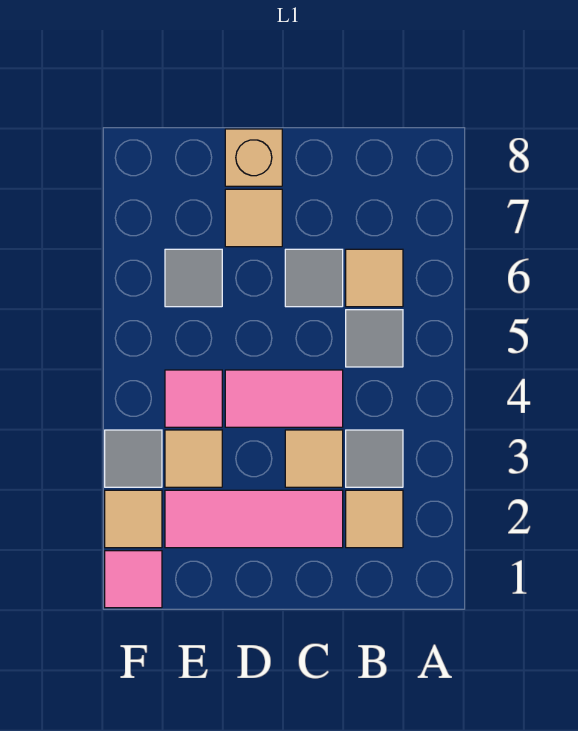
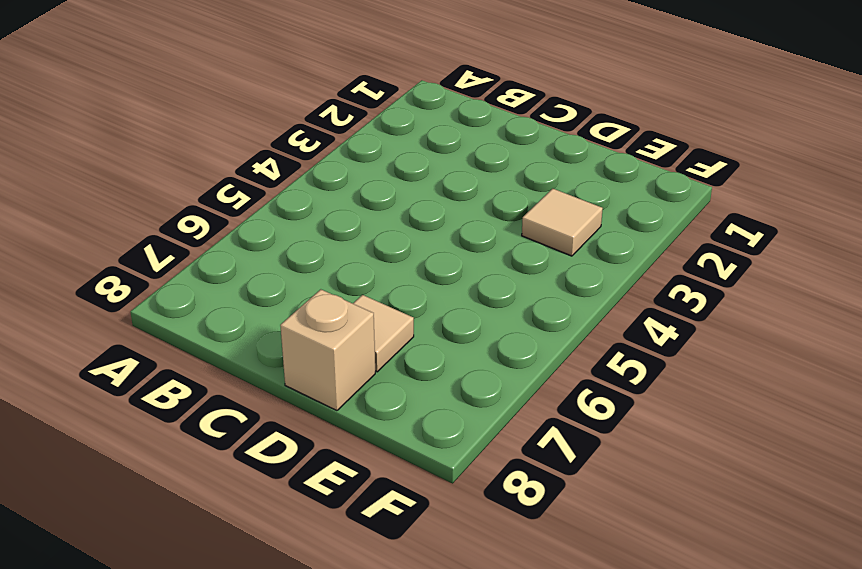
none -> tan 1x1 tile [346,490,403,548]
none -> grey 1x1 tile [346,430,403,487]
none -> grey 1x1 tile [346,310,403,367]

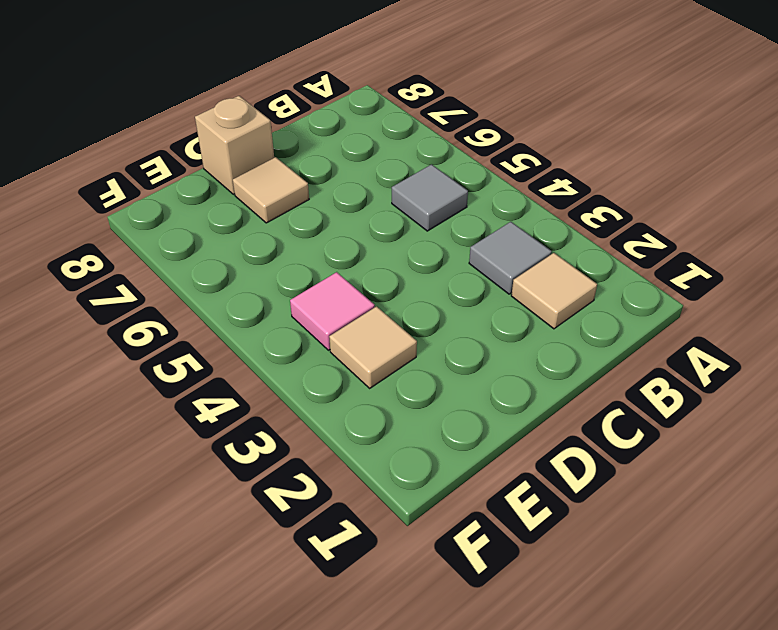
none -> tan 1x1 tile [346,249,403,307]
none -> pink 1x3 tile [165,490,343,548]
none -> tan 1x1 tile [285,430,343,487]

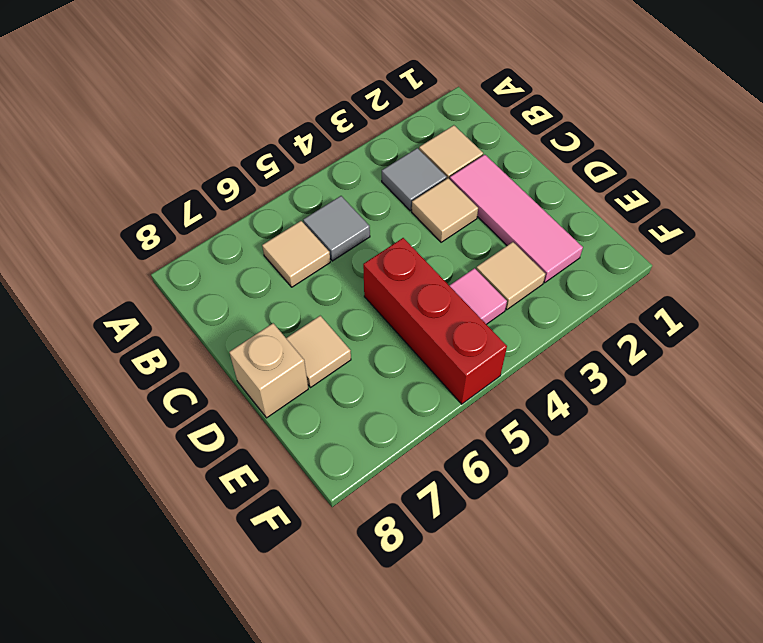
red 1x3 brick [363,238,507,404] -> none
none -> pink 1x2 tile [225,370,343,427]
none -> grey 1x1 tile [285,249,343,307]
none -> grey 1x1 tile [165,249,222,307]

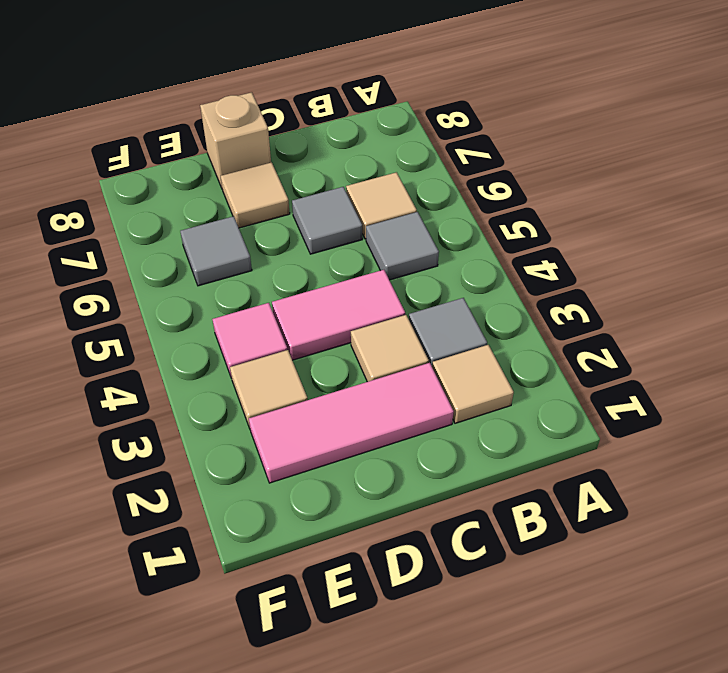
none -> pink 1x1 tile [105,551,162,608]
none -> tan 1x1 tile [105,490,162,548]
none -> grey 1x1 tile [105,430,162,487]

